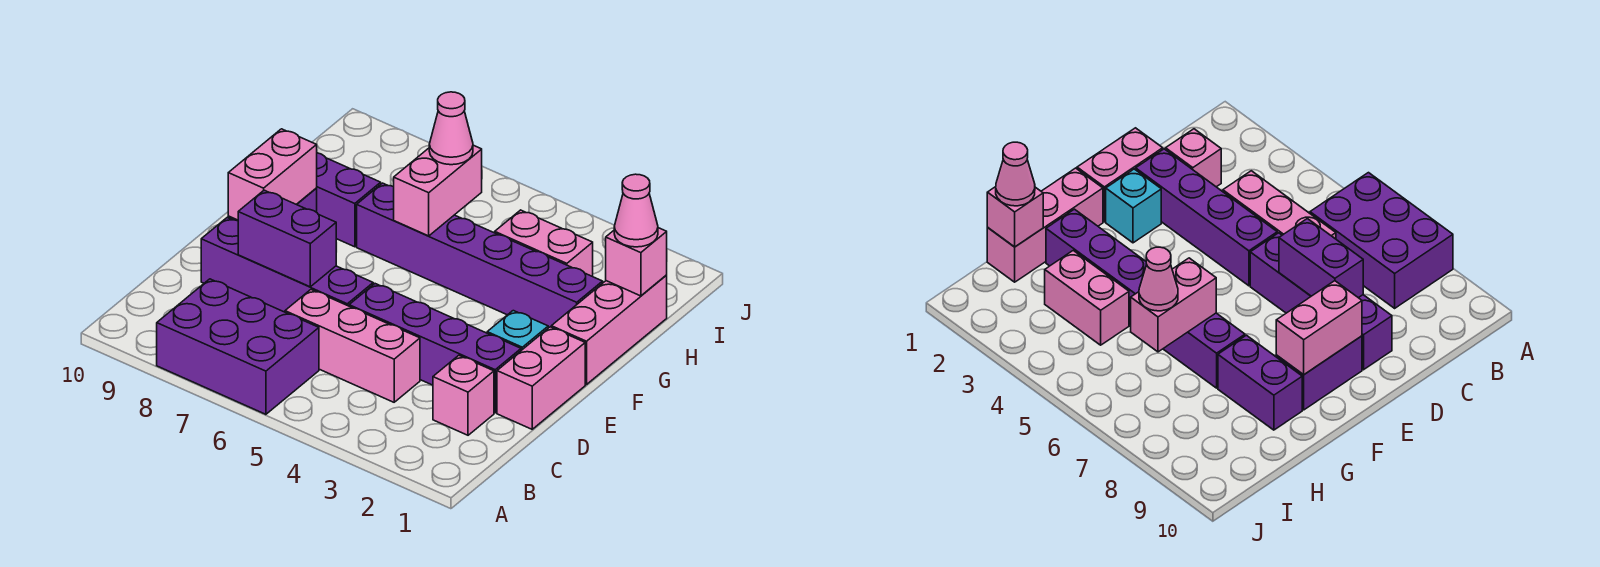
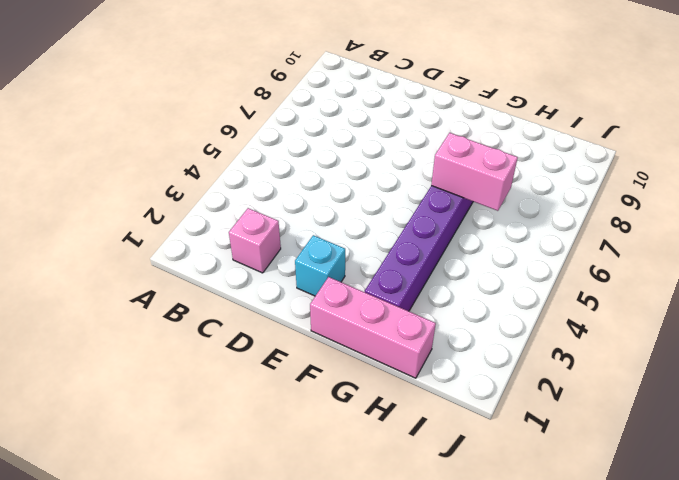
none -> purple 2x3 brick [157,279,319,414]
none -> pink 1x3 brick [285,290,420,402]
none -> pink 1x2 brick [497,327,585,429]

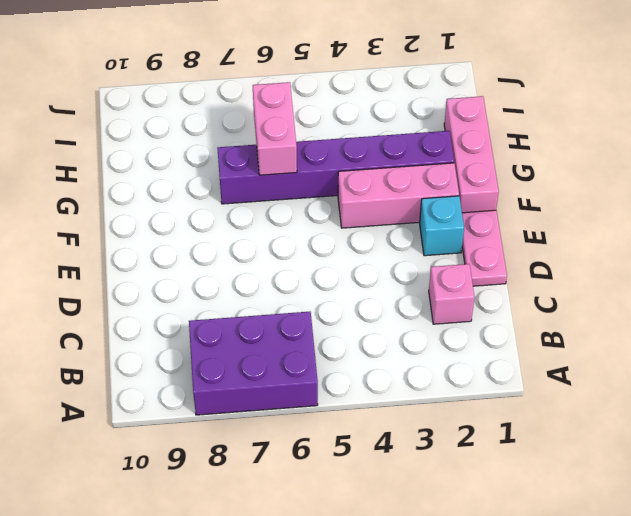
pink 1x2 plate [462,210,507,286] -> pink 1x2 brick [497,327,585,429]
pink 1x3 brick [338,163,459,228] -> pink 1x3 brick moved to [285,290,420,402]
none -> purple 1x4 brick [349,284,521,413]
none -> purple 1x4 brick [201,218,373,312]
none -> purple 1x2 brick [1276,336,1362,410]

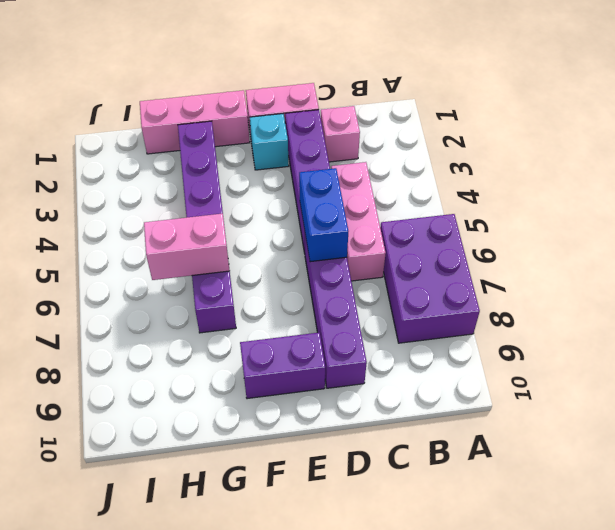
blue 1x2 brick [299,168,348,262] -> none
none -> purple 1x2 brick [316,153,381,247]
none -> pink 1x2 brick [495,210,593,276]
none -> purple 1x2 brick [238,190,336,287]

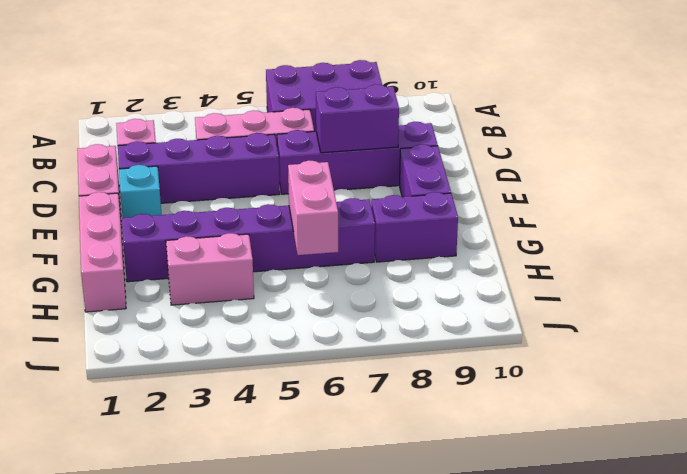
none -> pink 1x2 brick [228,129,317,220]
none -> pink 1x1 brick [606,228,667,296]
none -> pink 1x1 cone [614,174,658,247]

